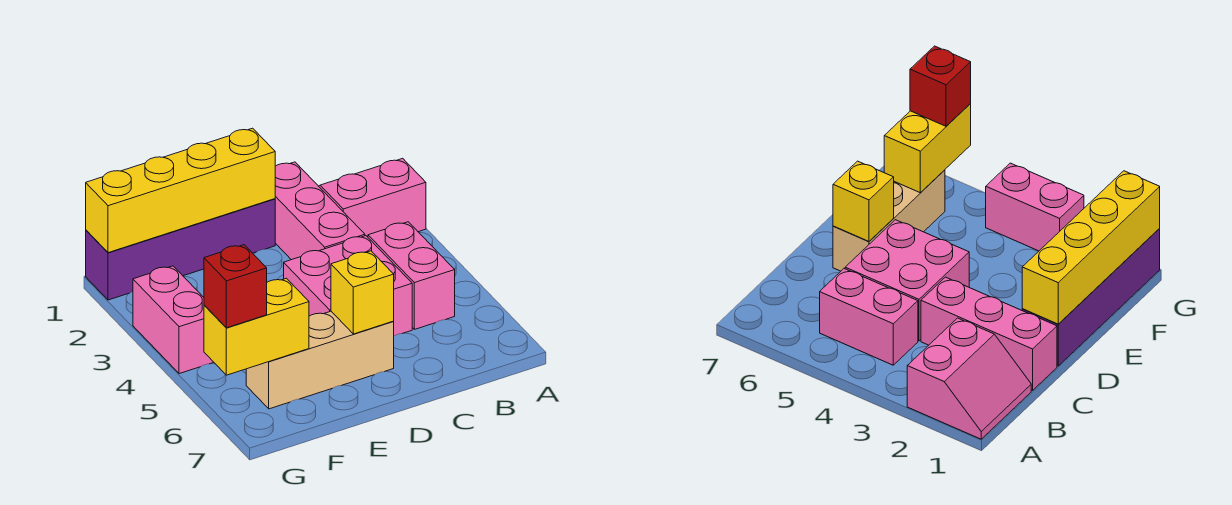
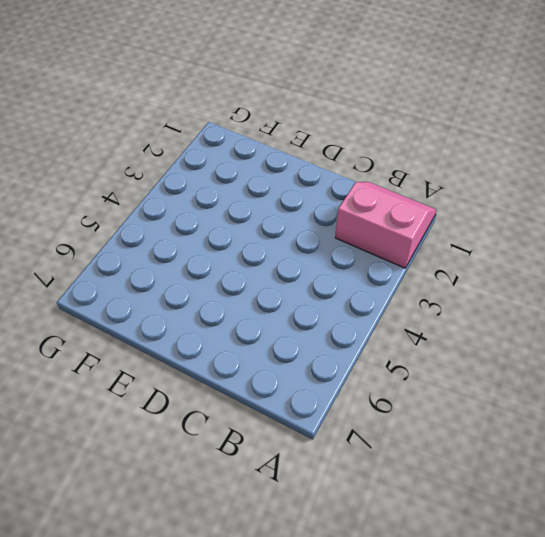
none -> pink 1x2 brick [368,222,455,329]
none -> pink 1x3 brick [275,162,365,260]

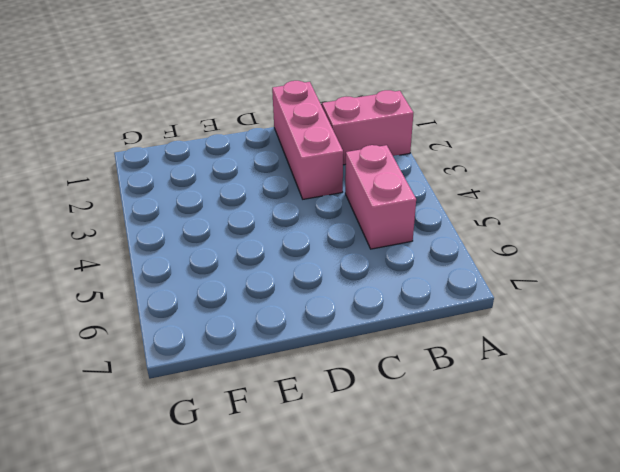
none -> pink 2x2 brick [284,236,412,336]
none -> purple 1x4 brick [86,199,275,300]

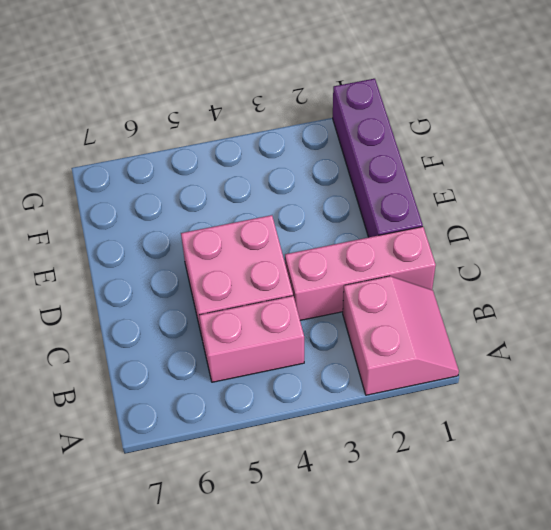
none -> tan 1x3 brick [246,311,394,409]
none -> pink 1x2 brick [133,266,214,374]

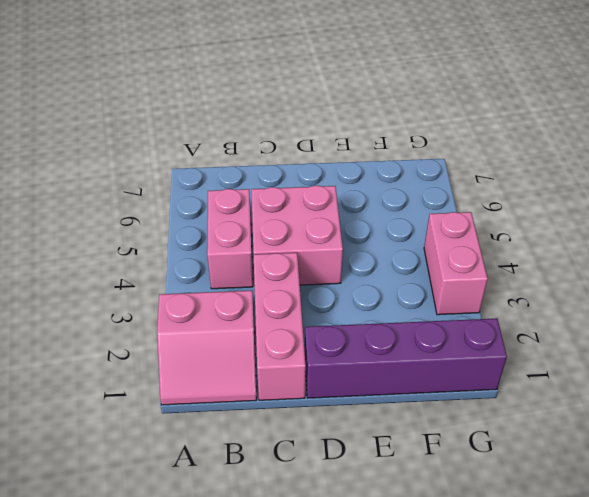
none -> tan 1x3 brick [246,311,394,409]
none -> yellow 1x4 brick [86,128,275,253]

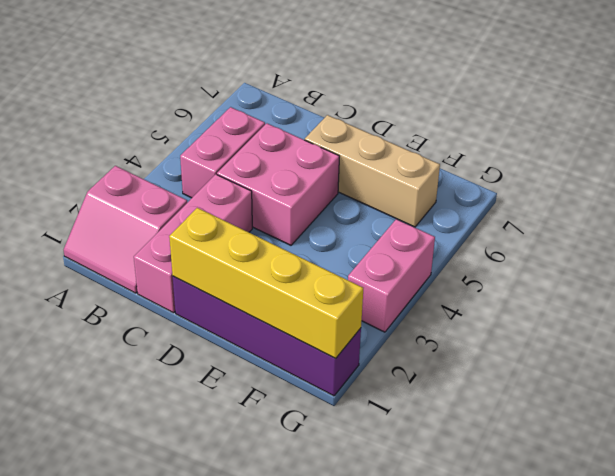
none -> yellow 1x1 brick [331,251,394,334]
none -> yellow 1x2 brick [204,278,309,375]

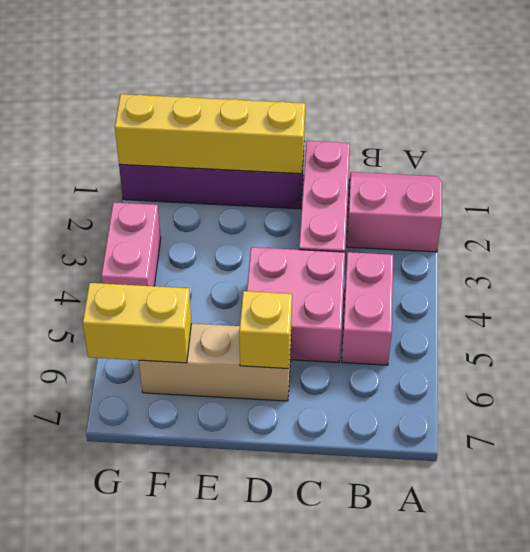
none -> red 1x1 brick [204,245,267,328]

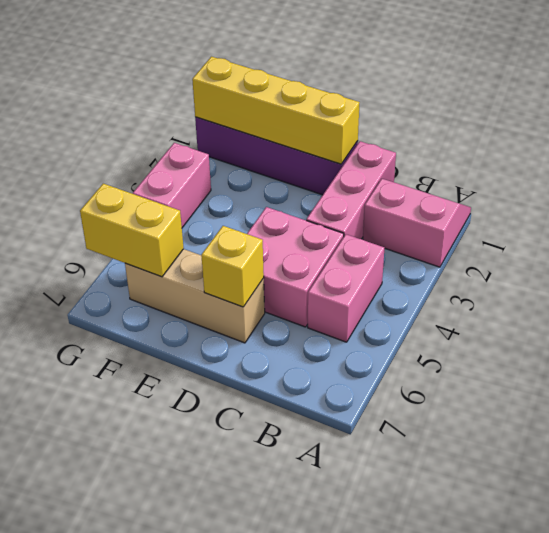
none -> red 1x1 brick [204,245,267,328]

